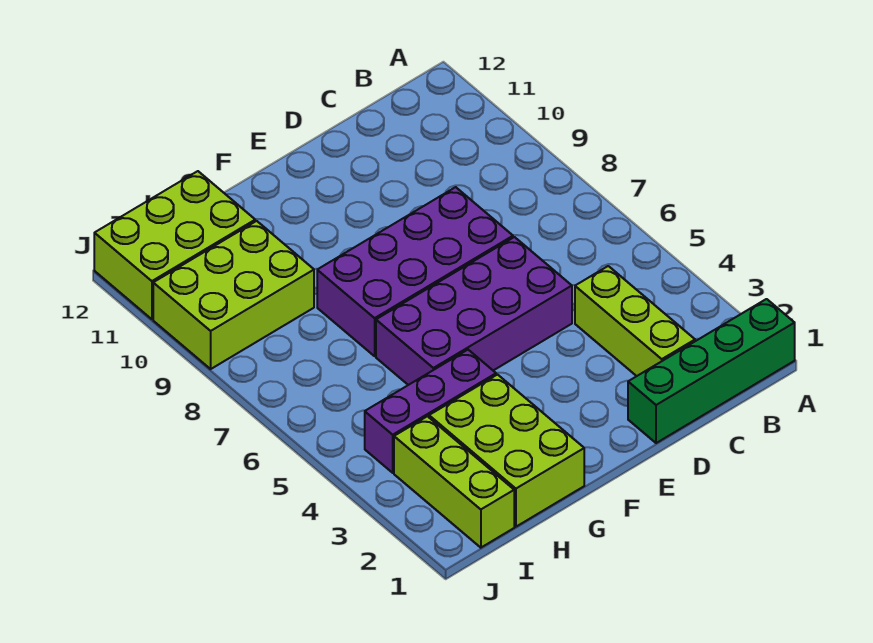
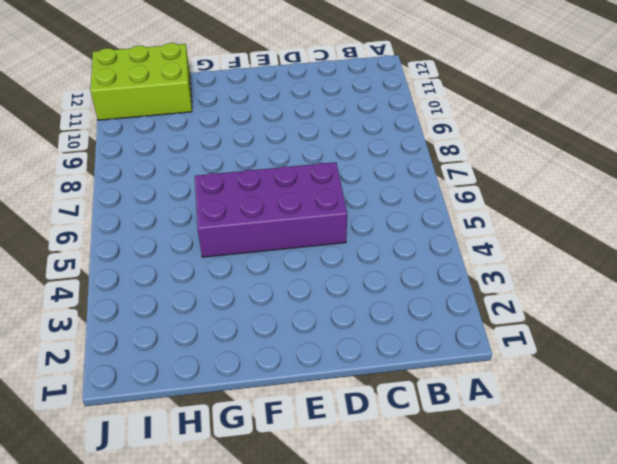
none -> green 1x4 brick [628,299,795,443]
none -> lime 1x3 brick [575,266,695,376]

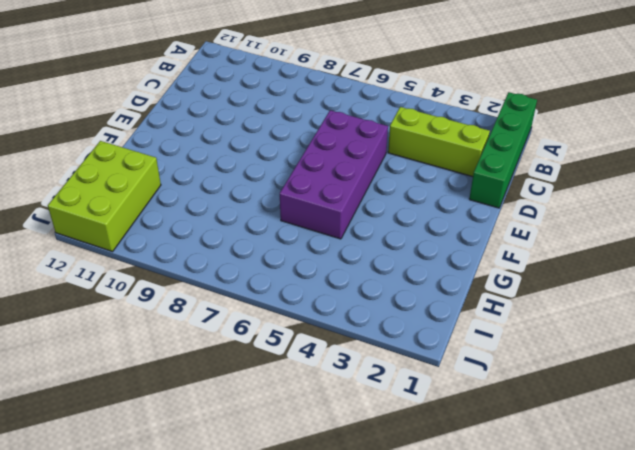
none -> purple 2x4 brick [317,187,513,356]
none -> lime 2x3 brick [429,375,584,527]

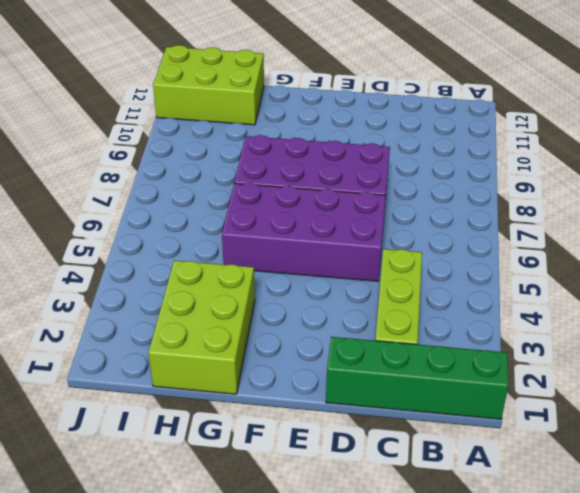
none -> purple 1x3 brick [365,350,496,473]
none -> lime 2x3 brick [153,221,314,369]

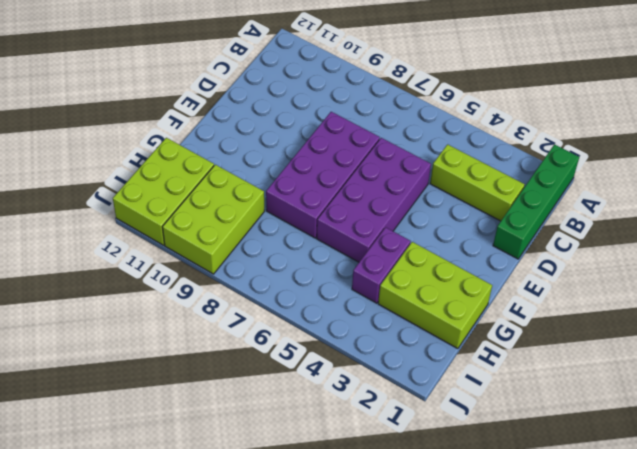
purple 1x2 brick [352,227,411,303] -> purple 1x3 brick [365,350,496,473]
none -> lime 1x3 brick [394,416,514,548]

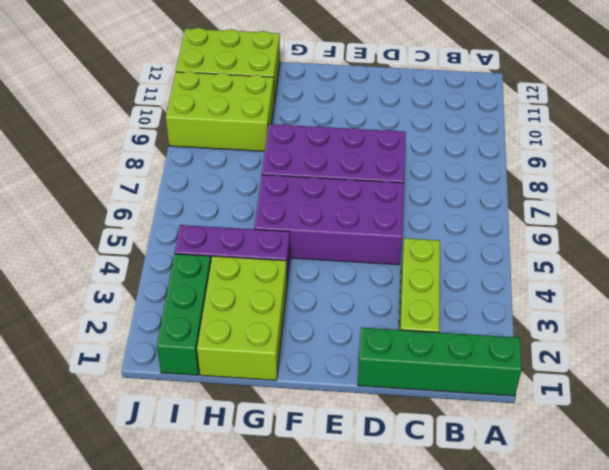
green 1x3 brick [157,254,211,375] -> lime 1x3 brick [394,416,514,548]

